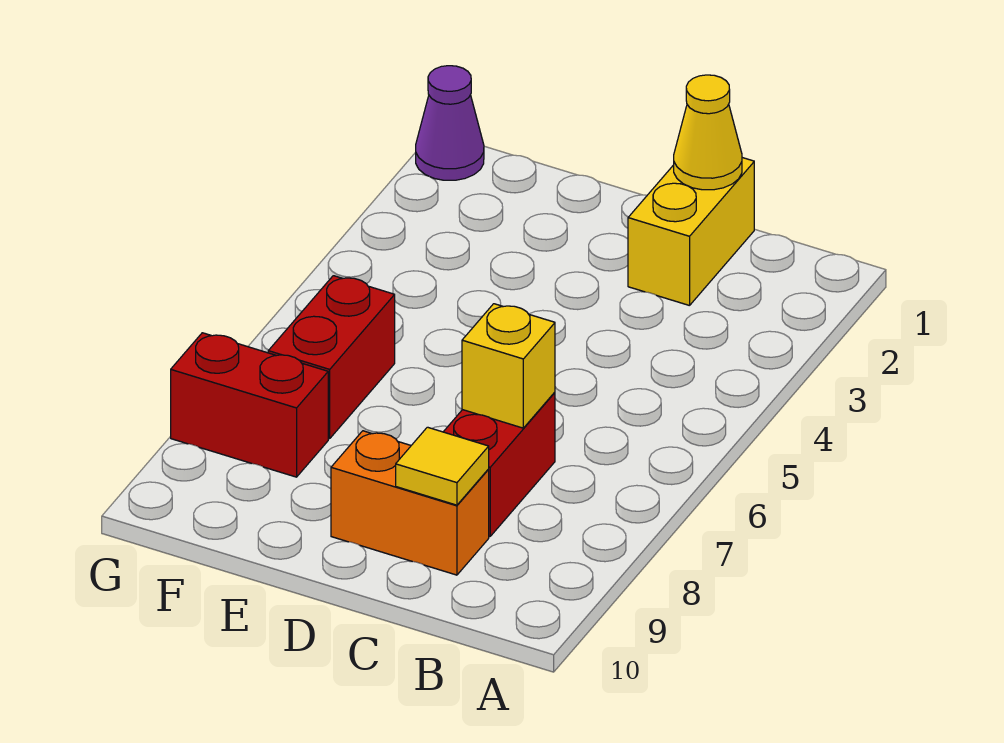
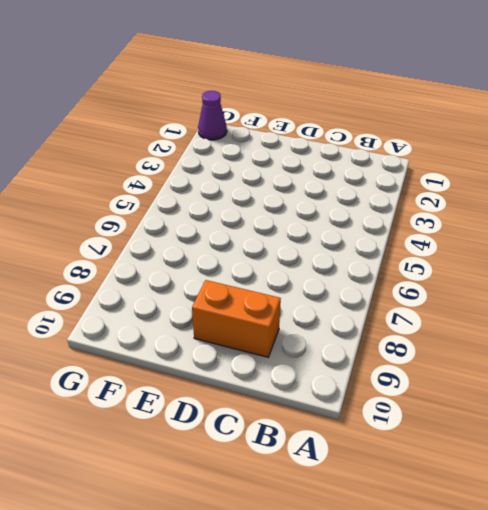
none -> yellow 1x2 brick [628,158,754,306]
none -> red 1x2 brick [444,392,555,536]

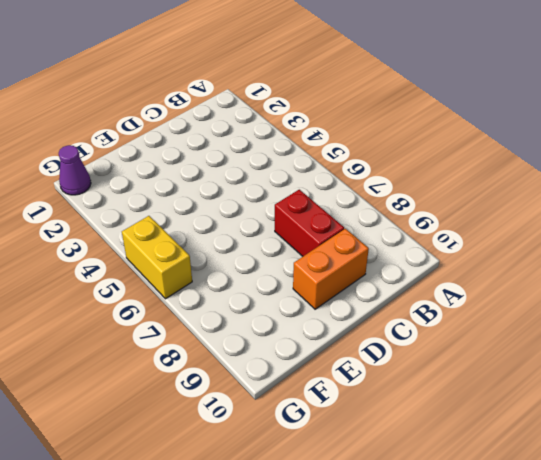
yellow 1x2 brick [122,216,192,299] -> yellow 1x2 brick moved to [628,158,754,306]
none -> red 1x2 brick [268,276,395,439]
none -> red 1x2 brick [171,333,328,477]

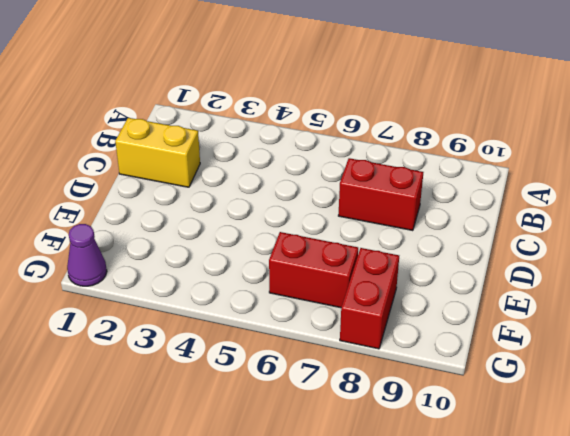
none -> orange 1x2 brick [331,431,489,575]
none -> yellow 1x1 cone [674,75,742,190]

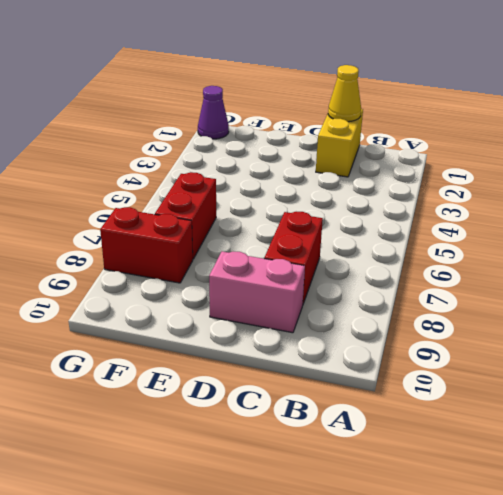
pink 1x2 brick [209,251,305,333] -> orange 1x2 brick [331,431,489,575]
none -> yellow 1x1 brick [462,304,555,428]
none -> yellow 1x1 tile [396,427,489,505]

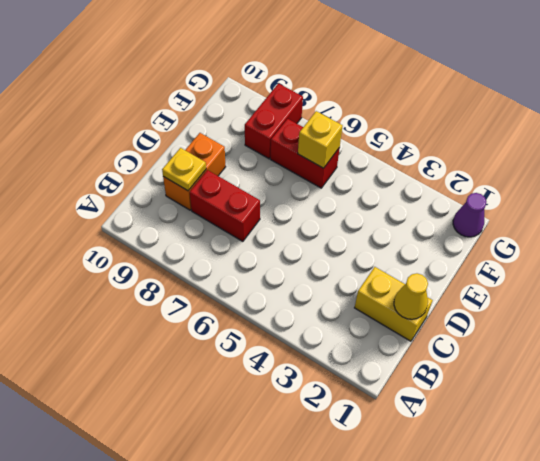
yellow 1x1 plate [162,148,206,191] -> yellow 1x1 tile [396,427,489,505]
yellow 1x1 brick [298,111,343,168] -> yellow 1x1 brick moved to [462,304,555,428]

